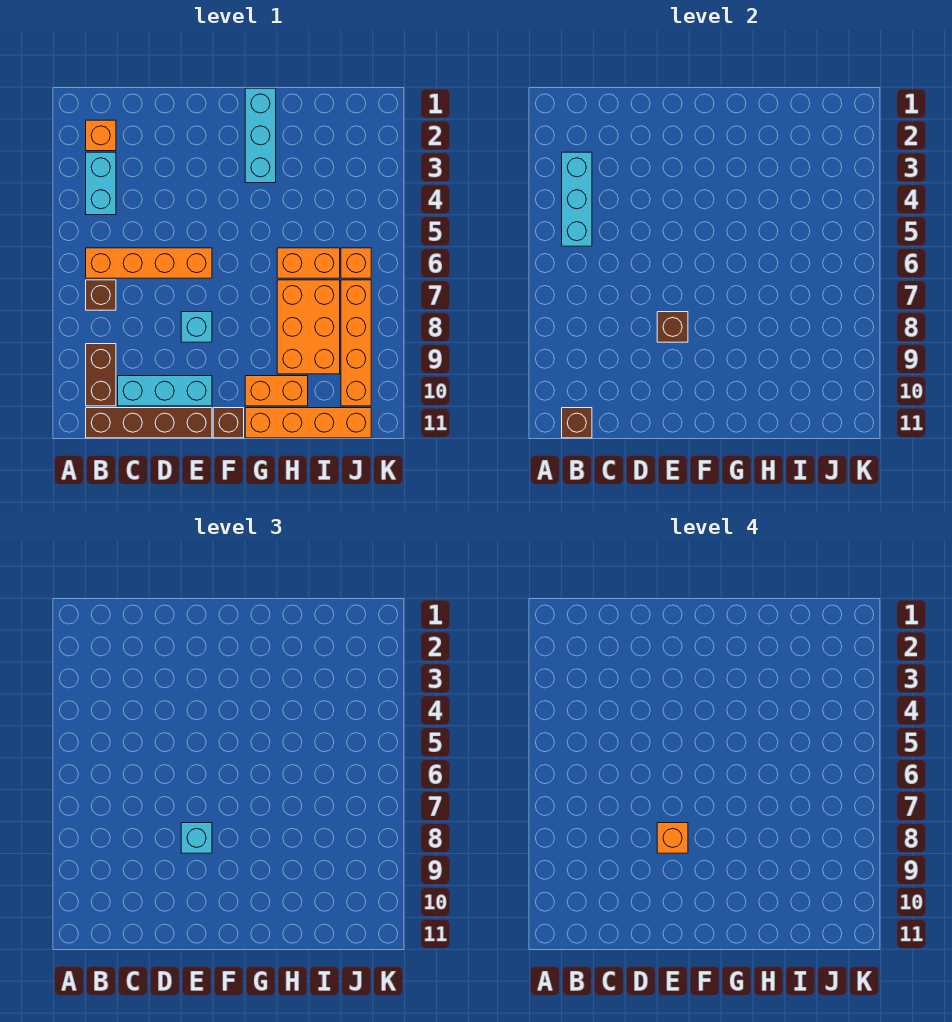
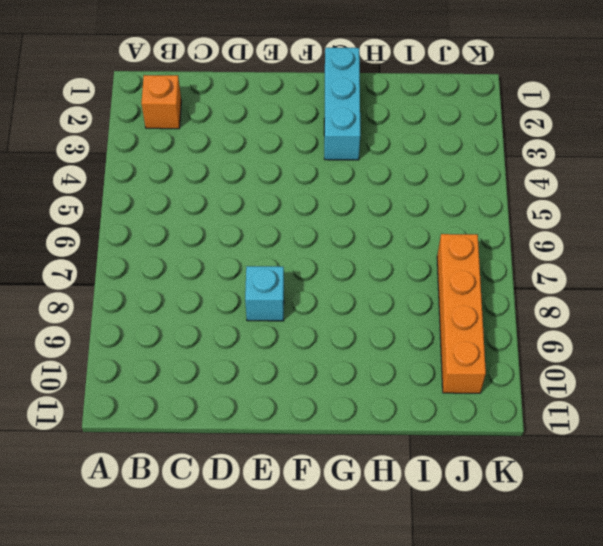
none -> cyan 1x2 brick [86,152,116,215]
none -> orange 1x4 brick [86,248,212,278]
none -> brown 1x1 brick [86,280,116,310]

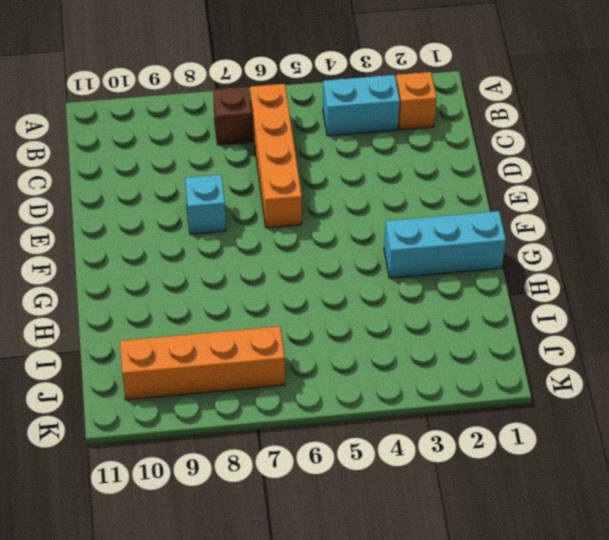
none -> brown 1x2 brick [86,344,116,406]
none -> brown 1x4 brick [86,408,212,438]
none -> cyan 1x3 brick [118,376,212,406]

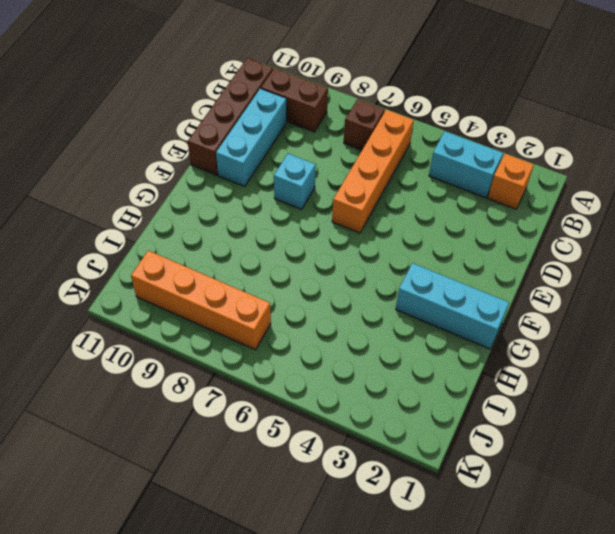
none -> brown 1x1 brick [213,408,244,438]
none -> orange 1x2 brick [245,376,308,406]
none -> orange 1x4 brick [245,408,371,438]

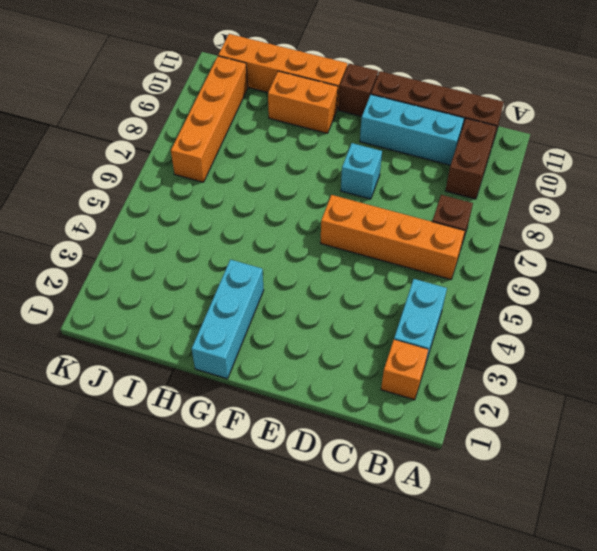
none -> orange 1x2 brick [277,248,340,278]
none -> orange 2x3 brick [277,280,340,374]
none -> orange 1x1 brick [341,248,371,278]

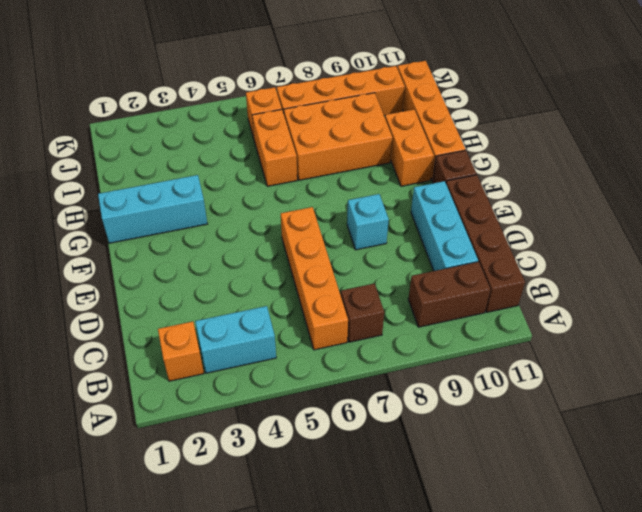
none -> cyan 1x3 brick [562,152,592,246]
none -> brown 1x1 brick [562,408,592,438]
none -> brown 1x1 brick [657,312,688,342]

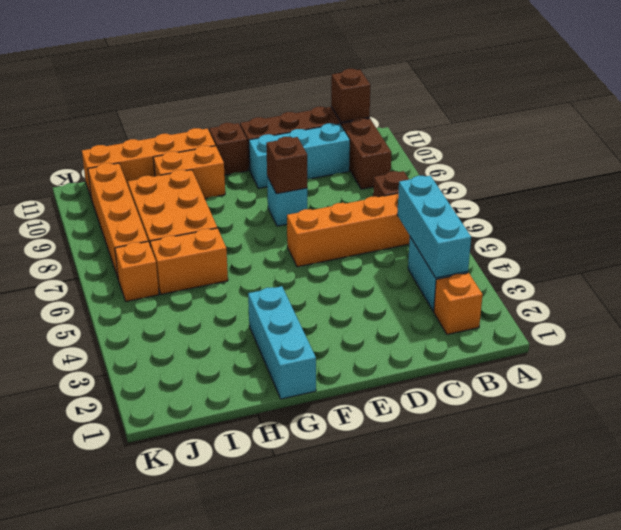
none -> cyan 1x1 brick [181,823,212,853]
none -> orange 1x1 brick [657,823,688,853]

